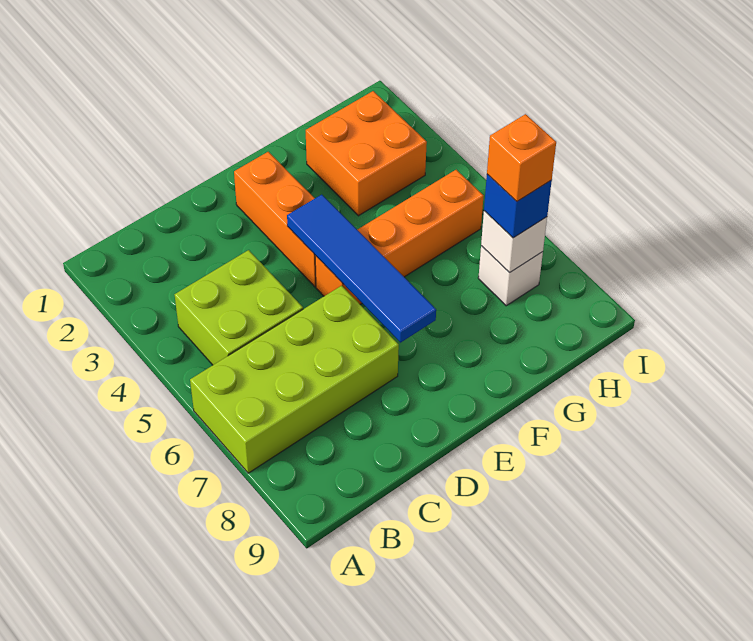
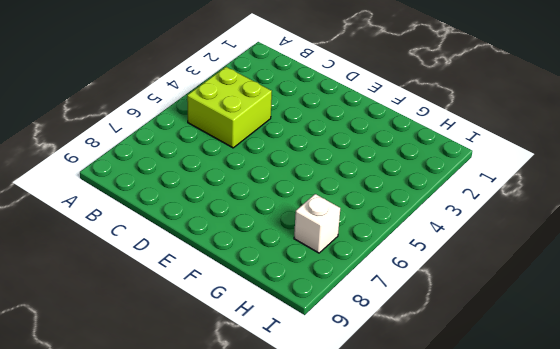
none -> lime 2x4 brick [190,286,399,473]
none -> orange 1x3 brick [234,152,316,287]

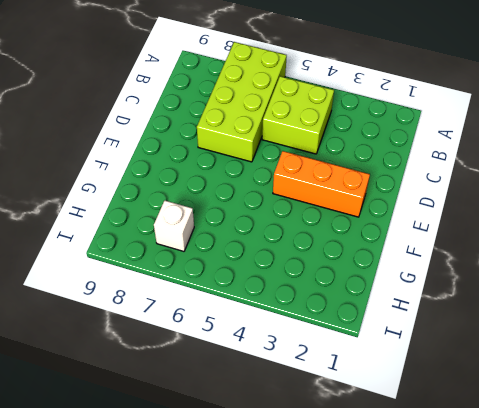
none -> orange 1x4 brick [315,170,483,304]
none -> orange 2x2 brick [306,91,427,216]

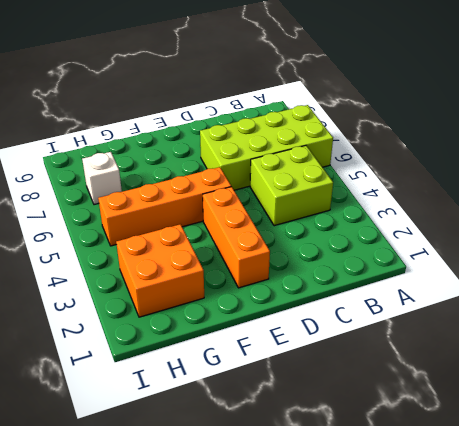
none -> blue 1x4 tile [287,195,436,343]
none -> white 1x1 brick [481,211,547,273]

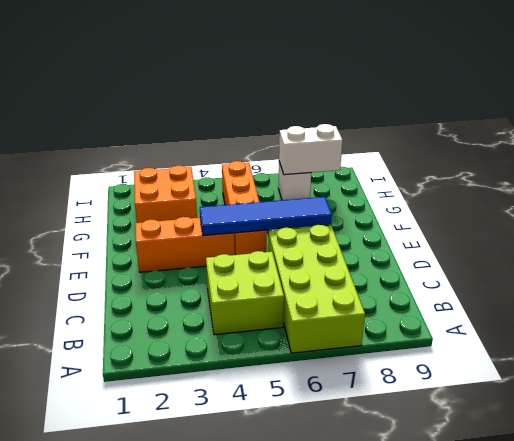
white 1x2 brick [279,124,342,175] -> white 1x1 brick [481,211,547,273]
none -> blue 1x1 brick [484,174,552,238]
none -> orange 1x1 brick [487,114,556,201]

